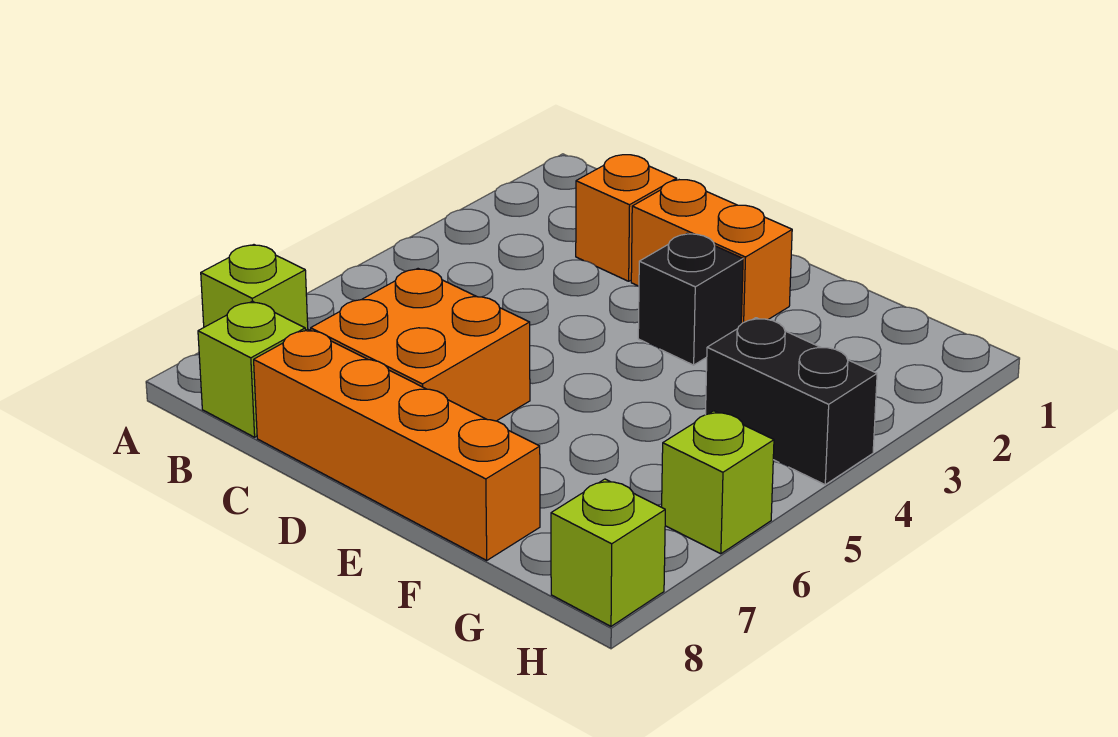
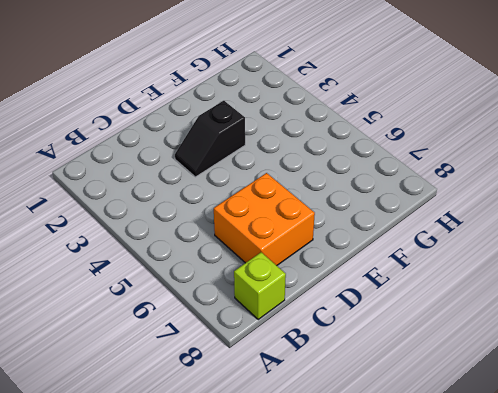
black 1x2 slope [175,101,245,177] -> black 1x1 brick [638,233,743,365]
none -> lime 1x1 brick [201,245,308,331]
none -> orange 1x1 brick [576,155,677,281]

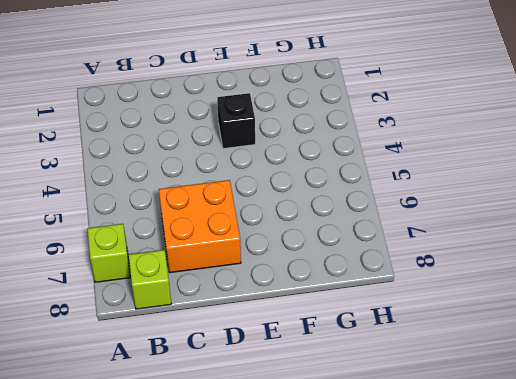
none -> orange 1x1 brick [576,155,677,281]
none -> orange 1x4 brick [254,329,540,560]

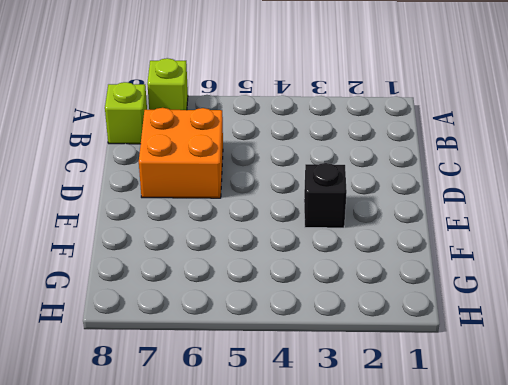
none -> orange 1x1 brick [576,155,677,281]
none -> orange 1x4 brick [254,329,540,560]

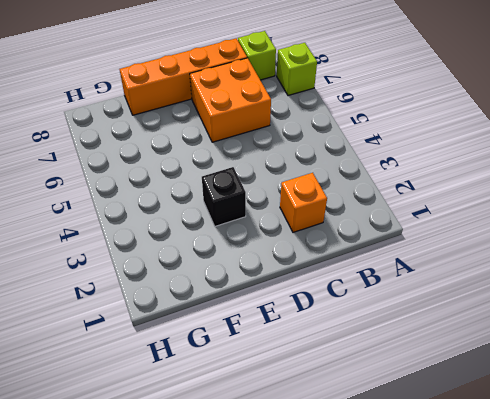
none -> orange 1x2 brick [631,180,792,324]
none -> black 1x2 brick [705,318,877,485]

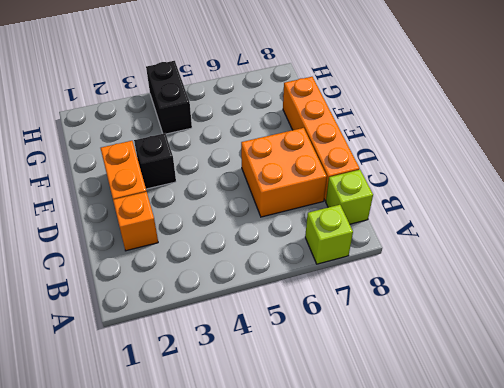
none -> lime 1x1 brick [662,411,774,554]
none -> lime 1x1 brick [551,479,665,626]

